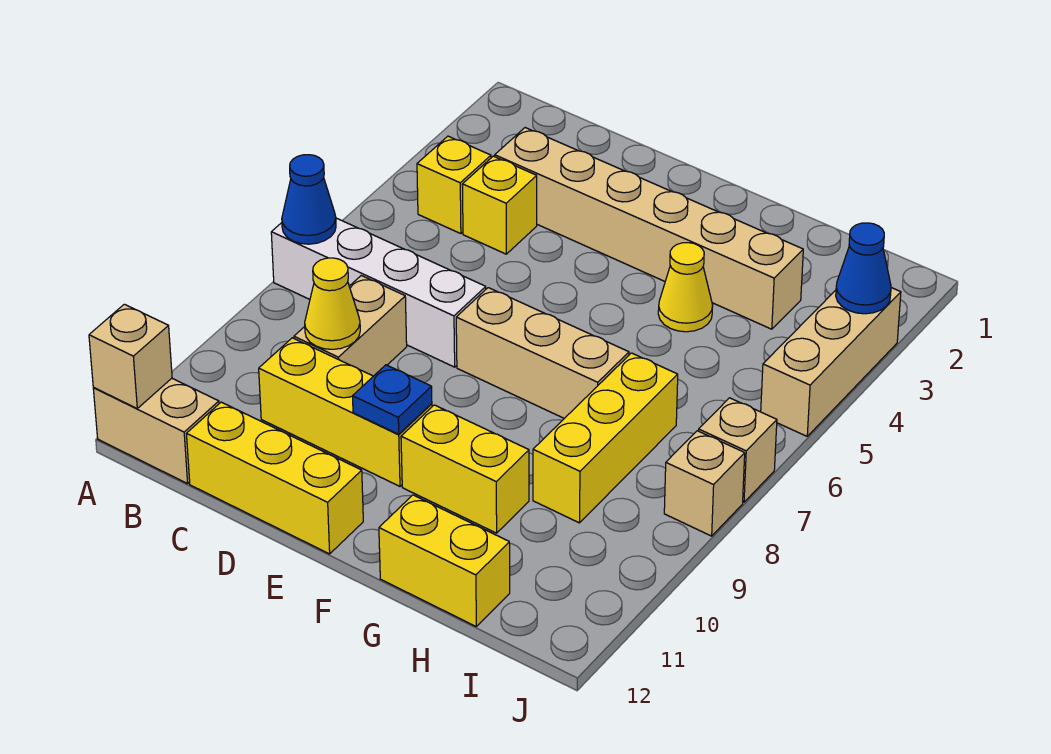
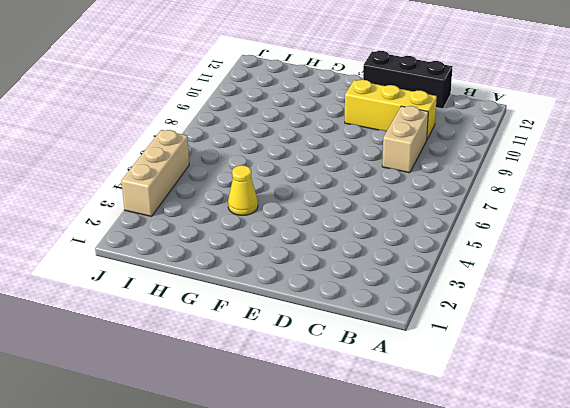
black 1x3 brick [363,51,453,109] -> yellow 1x3 brick [187,402,363,554]
none -> white 1x4 brick [271,218,486,367]
none -> tan 1x2 brick [93,378,219,484]
none -> yellow 1x1 brick [417,136,491,234]

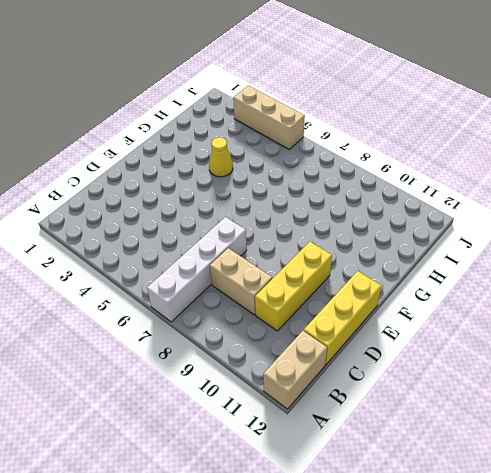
none -> yellow 1x1 brick [417,136,491,234]
none -> tan 1x6 brick [495,128,803,329]
none -> yellow 1x1 brick [462,156,537,254]

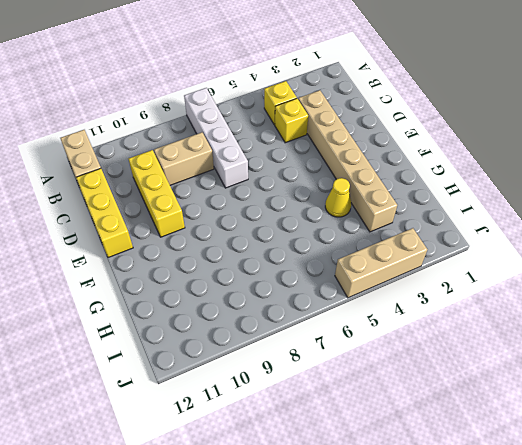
none -> tan 1x3 brick [456,288,629,418]
none -> yellow 1x2 brick [401,405,529,533]
none -> yellow 1x2 brick [379,495,510,626]

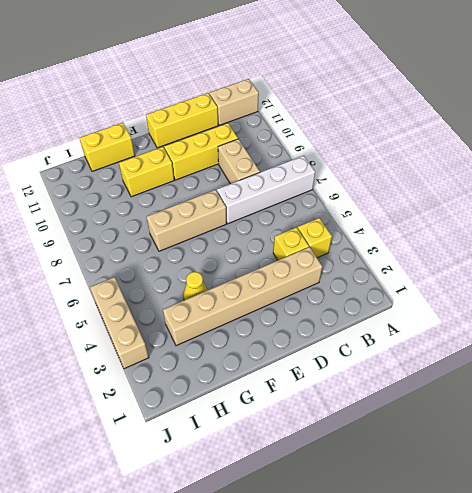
none -> yellow 1x3 brick [533,353,678,523]
none -> tan 1x1 brick [699,398,777,502]
none -> tan 1x1 brick [664,431,745,536]

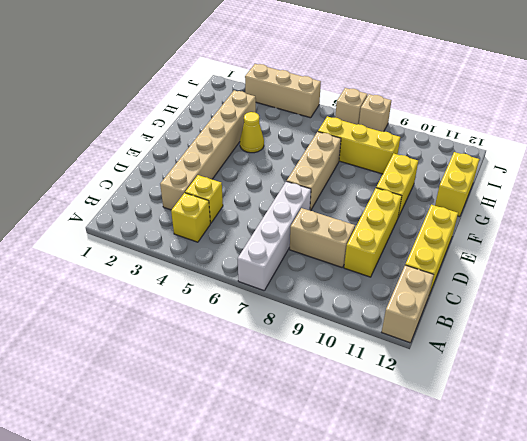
none -> blue 1x1 cone [282,155,336,244]
none -> tan 1x1 brick [89,304,172,408]
none -> yellow 1x1 cone [305,258,360,349]

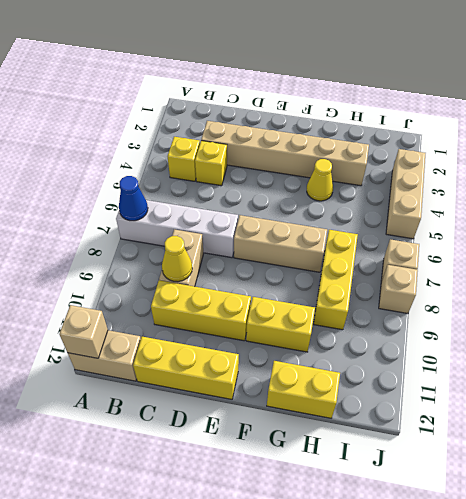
none -> blue 1x1 plate [353,365,432,434]
none -> blue 1x1 cone [836,223,891,314]

